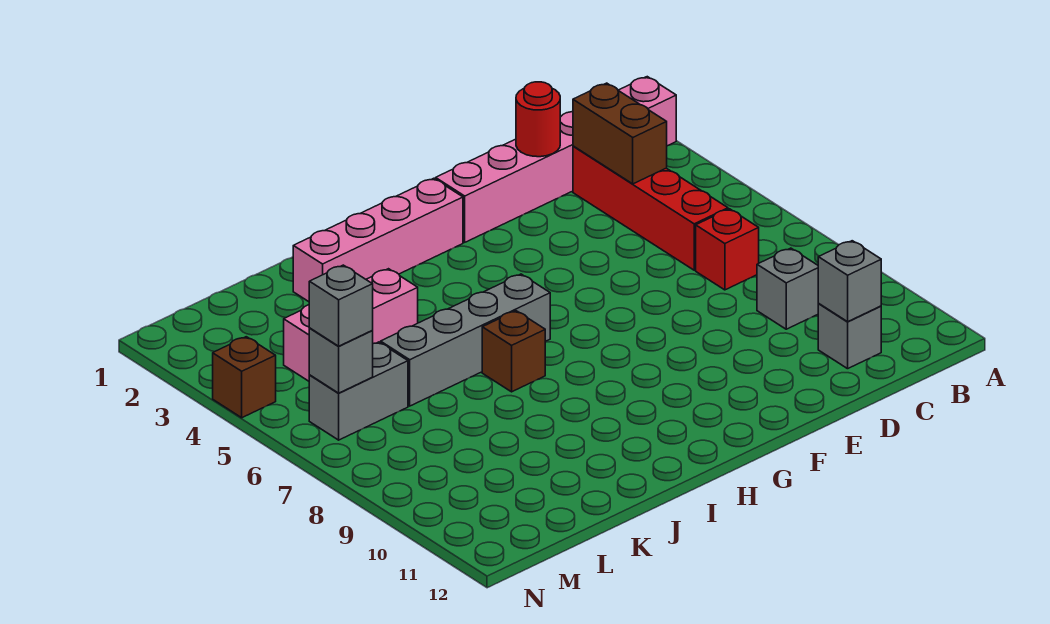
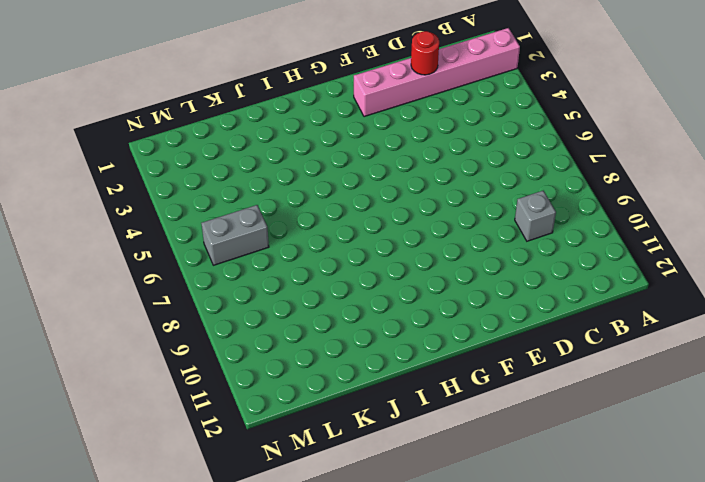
none -> red 1x4 brick [573,146,728,270]
none -> red 1x1 brick [696,209,759,290]
none -> grey 1x1 brick [818,304,881,369]

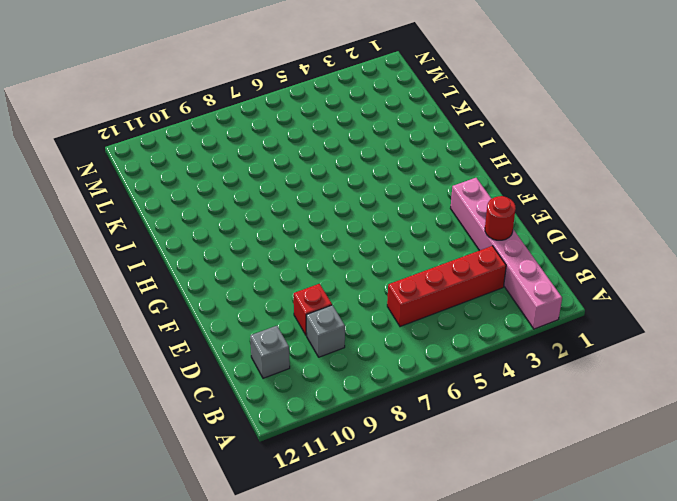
red 1x1 brick [294,284,332,335] -> red 1x1 brick moved to [696,209,759,290]
none -> pink 1x4 brick [293,178,463,302]
none -> grey 1x4 brick [381,274,550,406]
none -> brown 1x1 brick [482,311,545,392]

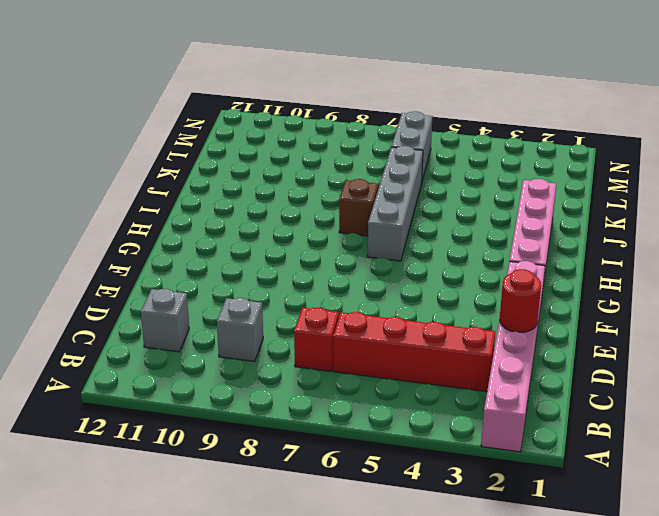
none -> pink 1x3 brick [284,269,418,381]
none -> brown 1x1 brick [213,337,276,418]
none -> brown 1x2 brick [573,83,667,184]

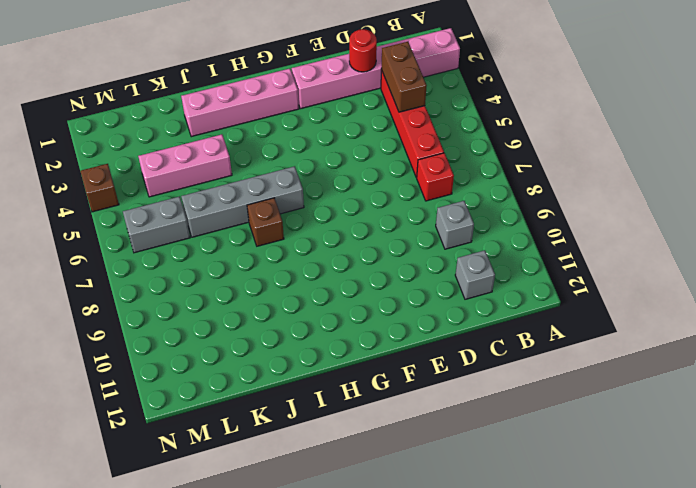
none -> grey 1x1 brick [818,241,881,322]
none -> grey 1x1 brick [309,328,373,393]
none -> grey 1x1 brick [309,265,373,346]

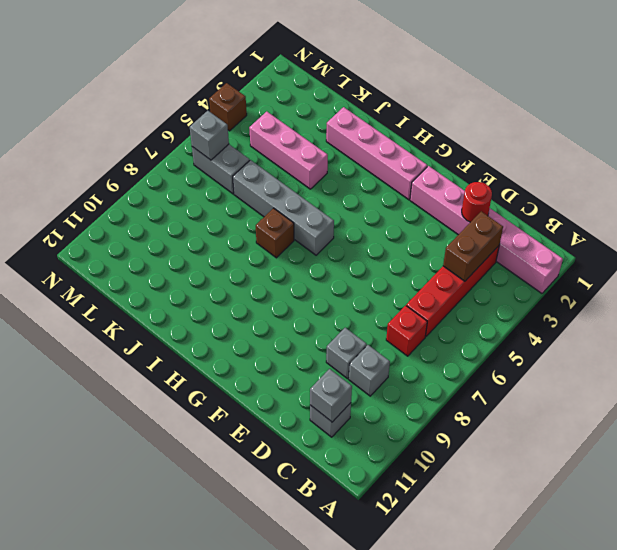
grey 1x1 brick [326,328,367,379] -> grey 1x1 brick moved to [309,265,373,346]

